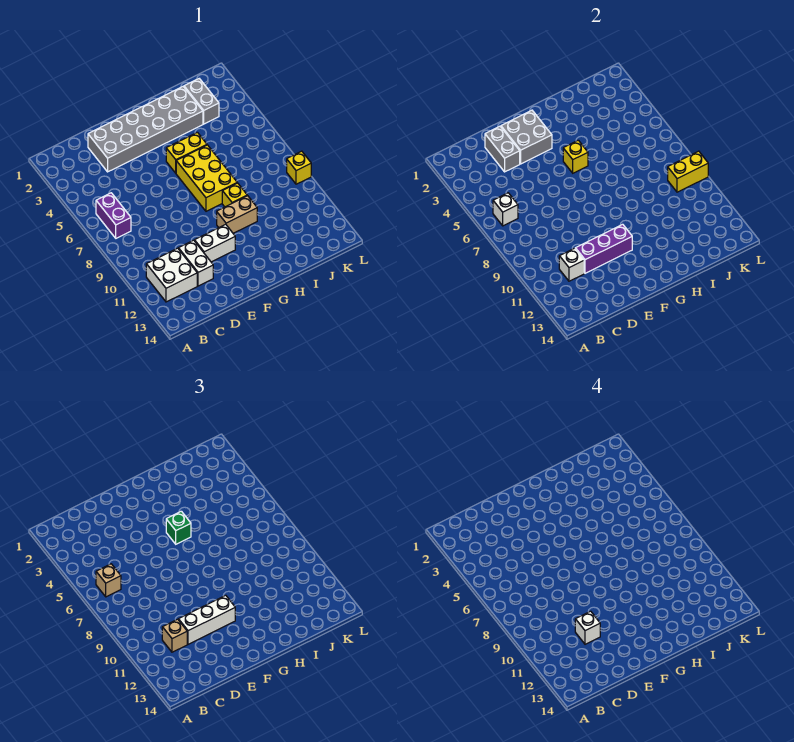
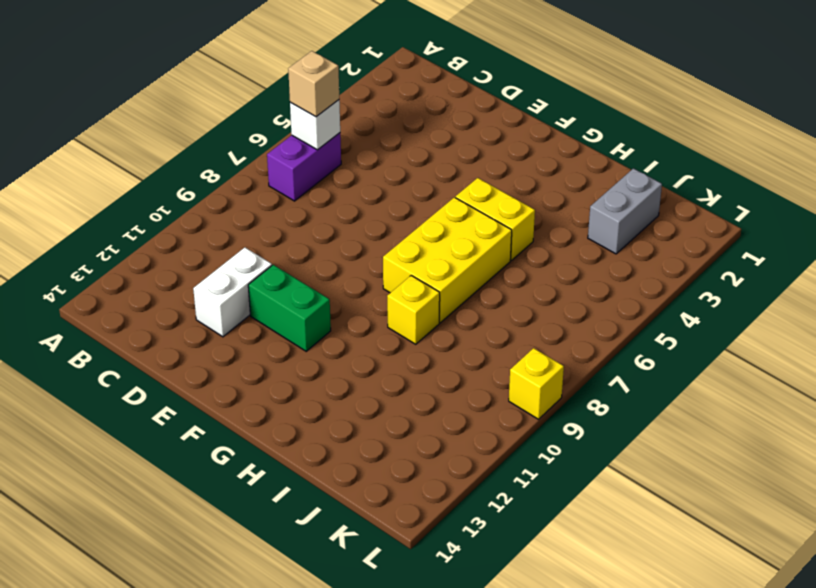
green 1x2 brick [248,265,331,351] -> white 1x2 brick [195,224,235,262]
none -> white 2x2 brick [146,248,197,302]
none -> grey 2x6 brick [88,87,203,172]
none -> tan 1x2 brick [217,196,257,233]

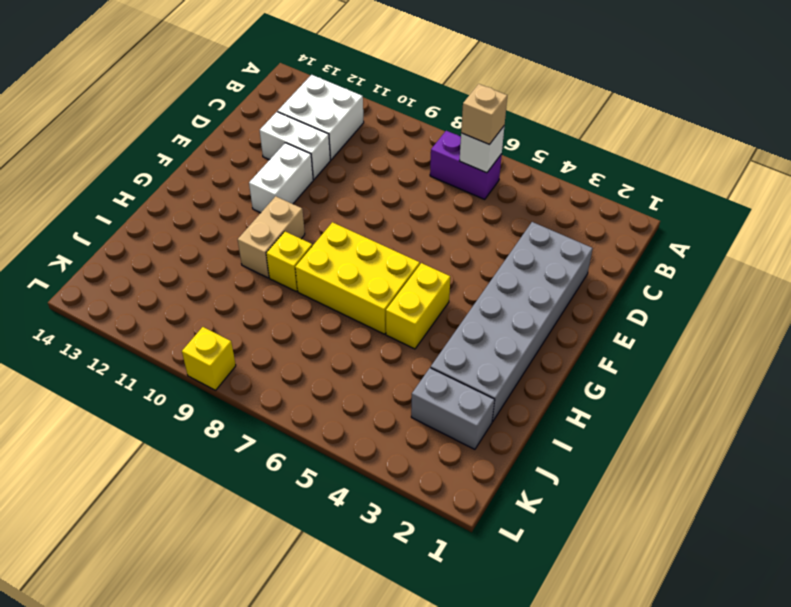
none -> white 1x1 brick [559,248,584,281]
none -> grey 1x2 brick [485,126,520,172]
none -> purple 1x3 brick [575,224,632,273]

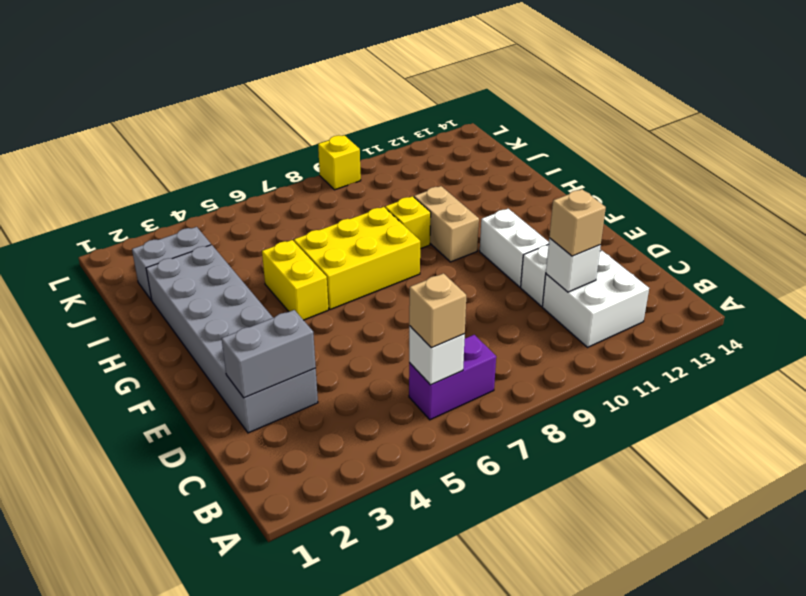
none -> purple 1x3 brick [575,224,632,273]
none -> grey 2x2 brick [501,110,552,164]
none -> yellow 1x1 brick [563,140,588,173]

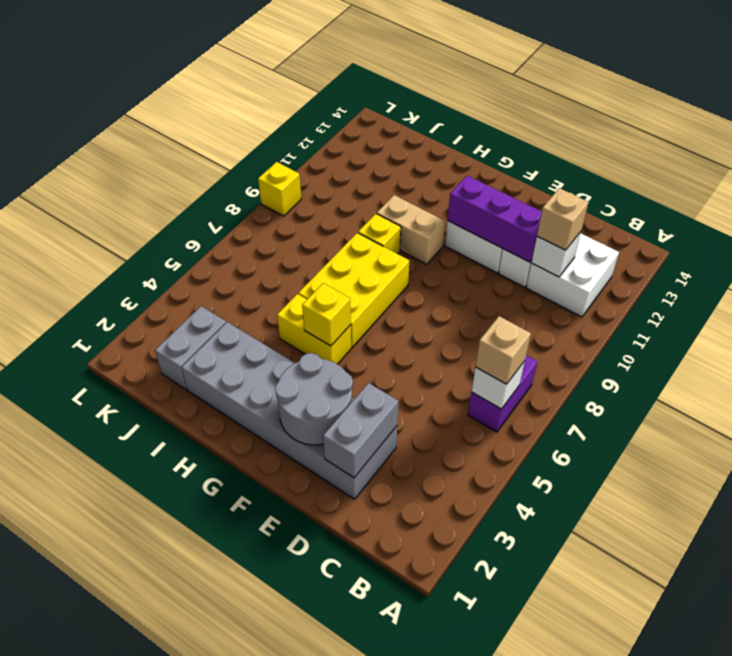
grey 2x2 round brick [275,353,353,445] -> grey 2x2 brick [501,110,552,164]
none -> yellow 1x2 brick [668,151,708,192]
none -> white 1x3 brick [178,595,235,644]
none -> green 1x1 brick [166,511,191,544]

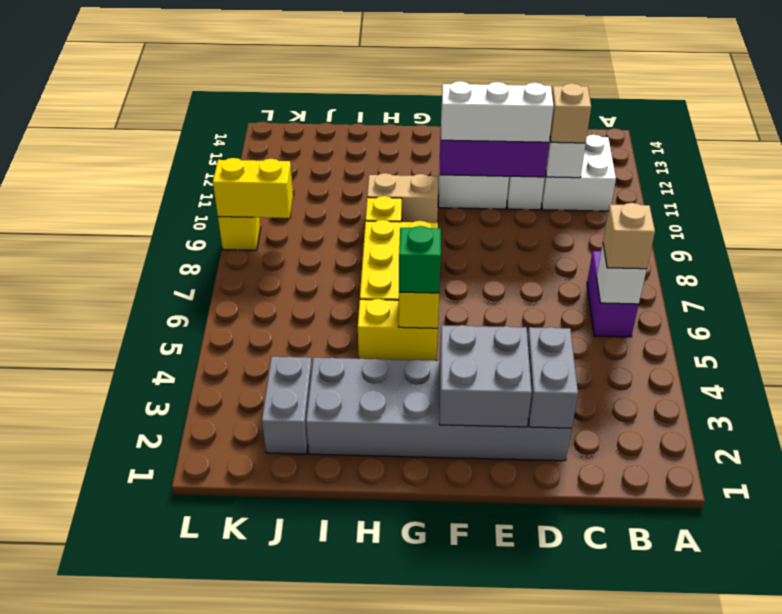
none -> white 1x1 brick [575,611,600,644]

